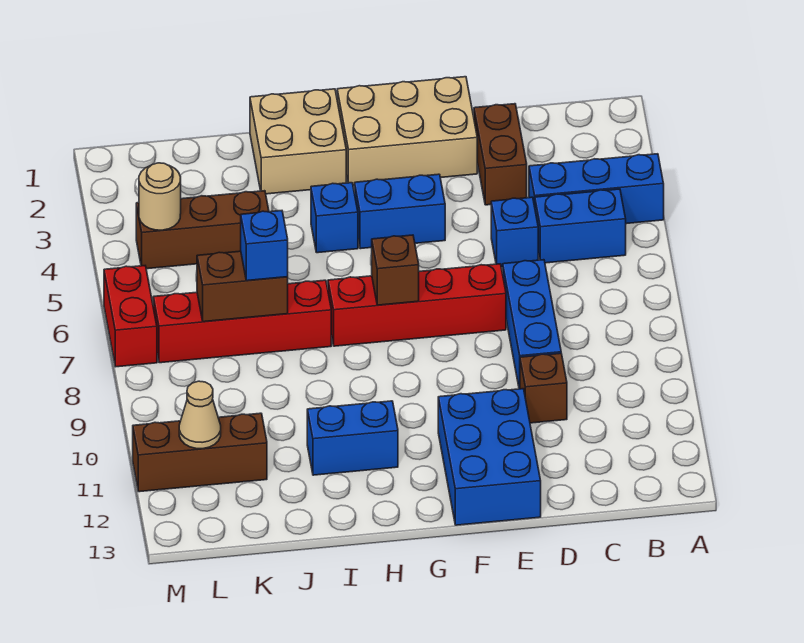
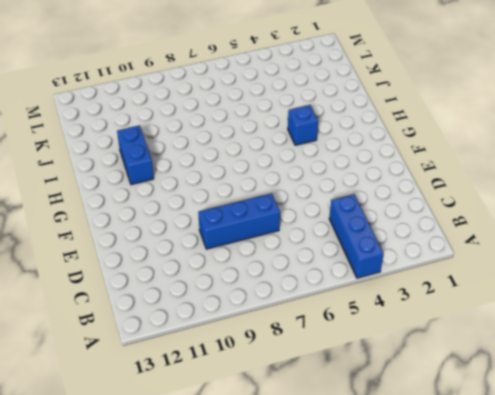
none -> blue 1x2 brick [535,189,626,263]
none -> brown 1x2 brick [474,104,527,205]
none -> blue 1x1 brick [491,197,538,267]

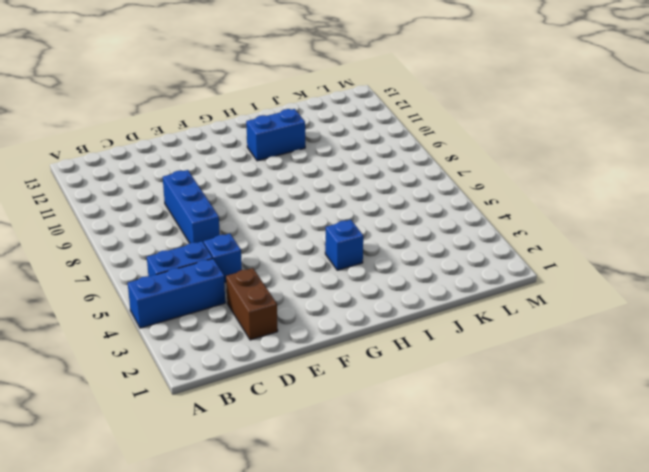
none -> brown 1x1 brick [520,353,567,423]
none -> tan 2x3 brick [337,77,477,186]
none -> red 1x4 brick [328,264,506,346]

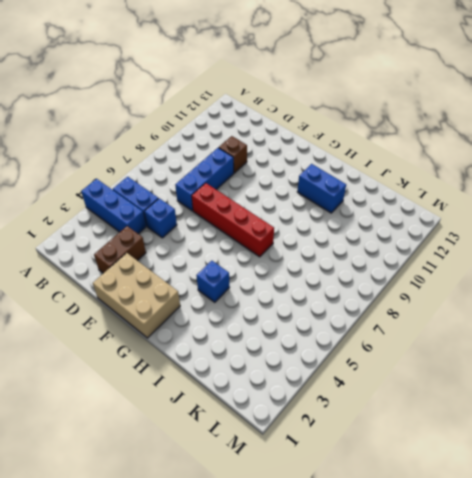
none -> blue 2x3 brick [438,389,541,525]
none -> blue 1x2 brick [355,174,445,249]
none -> tan 2x2 brick [250,89,346,194]

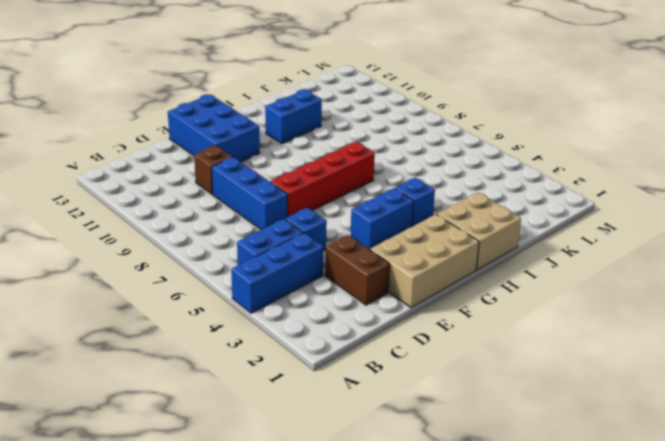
none -> red 1x4 brick [153,280,331,363]
none -> brown 1x3 brick [136,191,269,269]
none -> brown 1x3 brick [133,413,267,492]

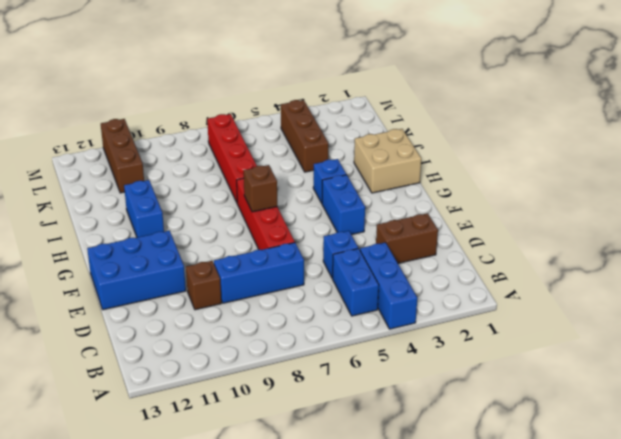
none -> tan 2x3 brick [337,77,477,186]
none -> red 1x2 brick [104,266,157,367]
none -> brown 1x2 brick [197,251,288,322]

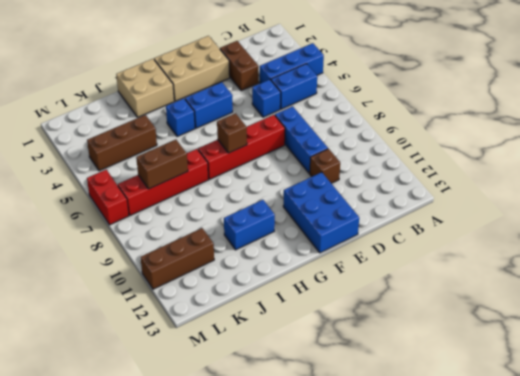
none -> tan 1x1 round brick [139,163,181,230]
none -> tan 1x1 cone [179,381,221,449]
none -> blue 1x1 brick [241,211,288,281]

